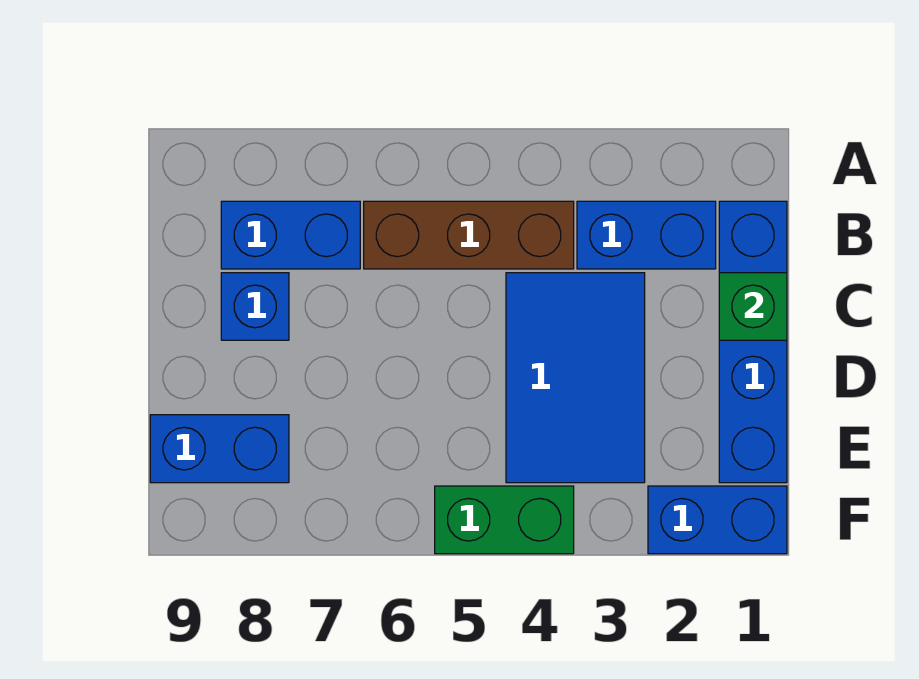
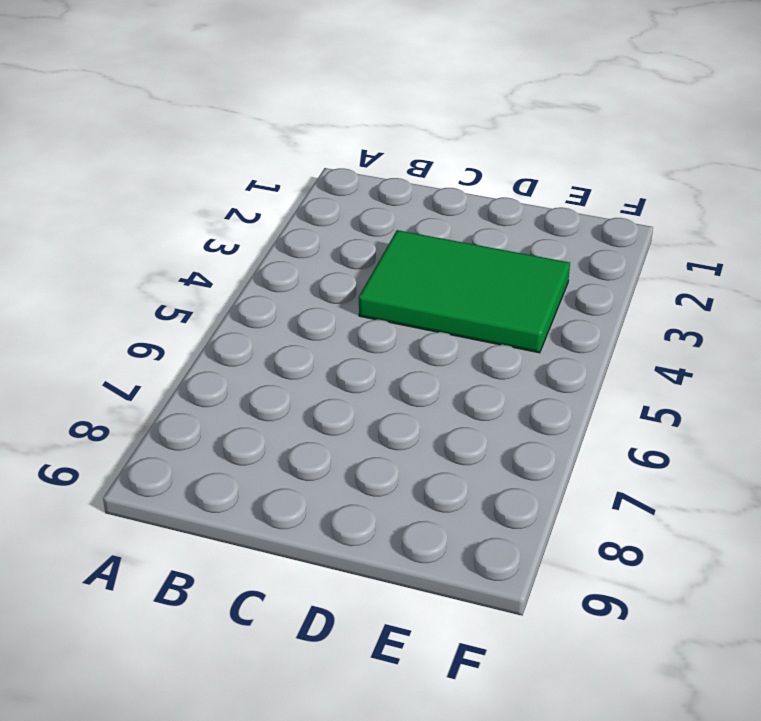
green 2x3 tile [359,230,570,353] -> blue 2x3 tile [506,273,645,483]
none -> blue 1x4 brick [719,201,787,483]
none -> blue 1x2 brick [577,201,716,269]

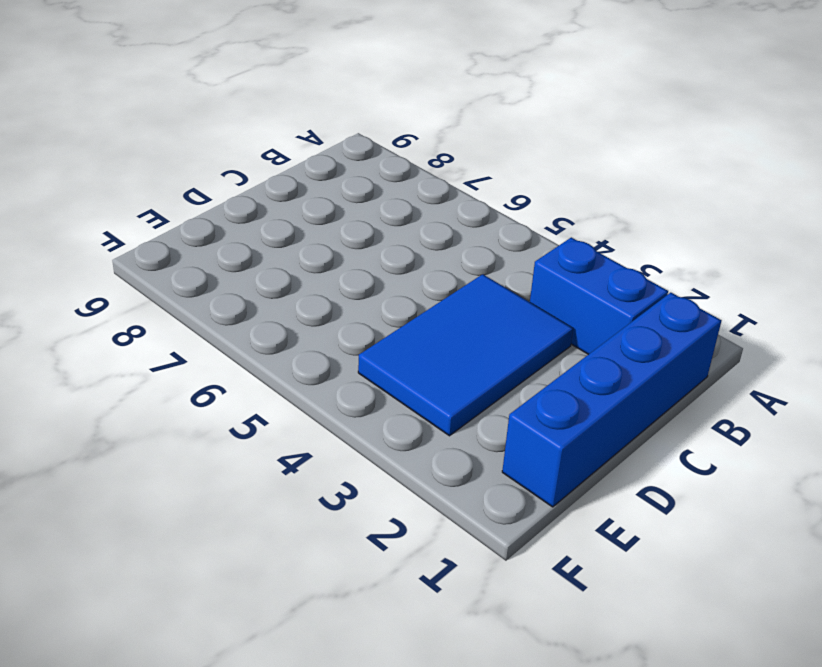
none -> brown 1x3 brick [364,201,574,269]
none -> blue 1x2 brick [221,201,360,269]

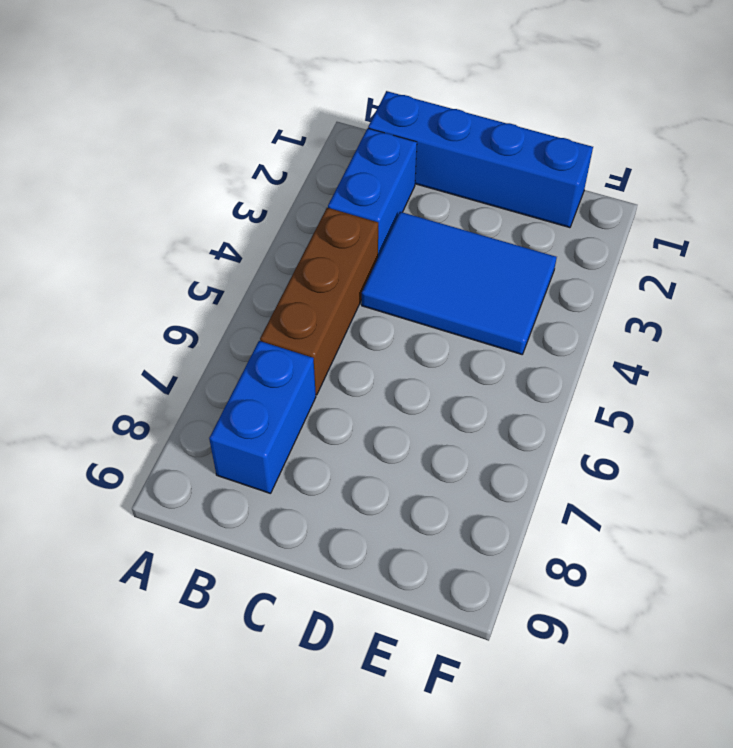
none -> blue 1x1 brick [221,273,289,340]
none -> blue 1x2 brick [150,415,289,483]

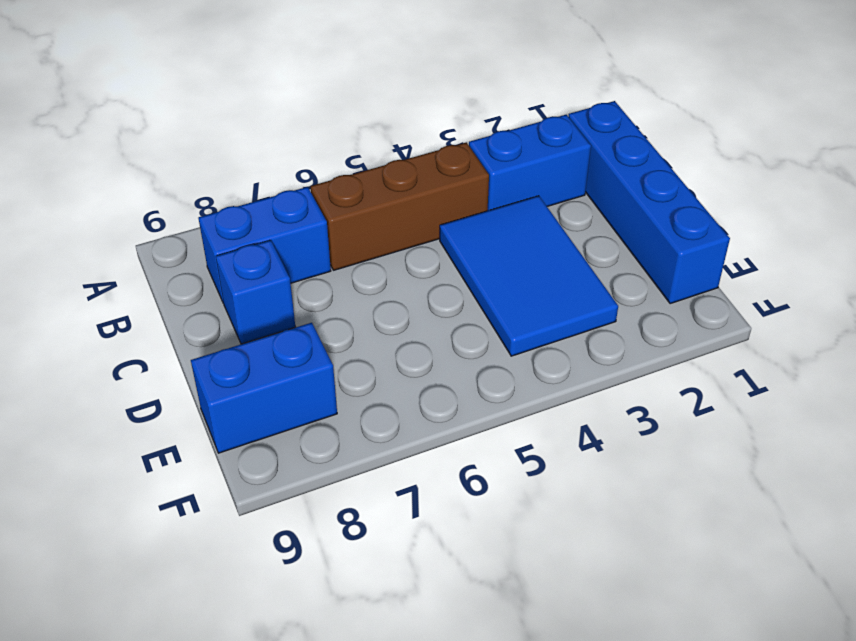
none -> blue 1x2 brick [648,486,787,554]
none -> green 1x2 brick [435,486,574,554]

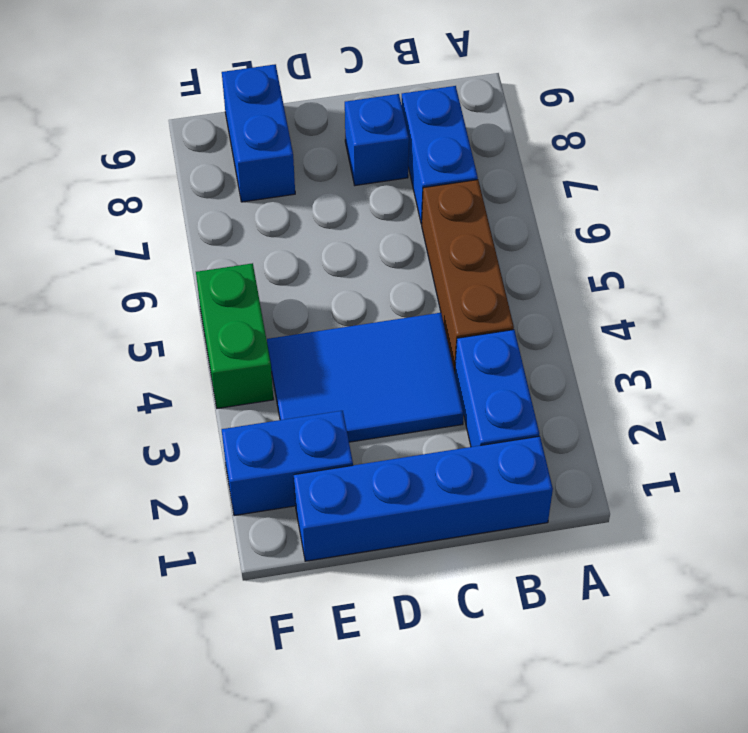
blue 1x2 brick [222,411,353,516] -> blue 1x2 brick turned to [648,486,787,554]
none -> green 1x1 brick [719,273,787,340]

